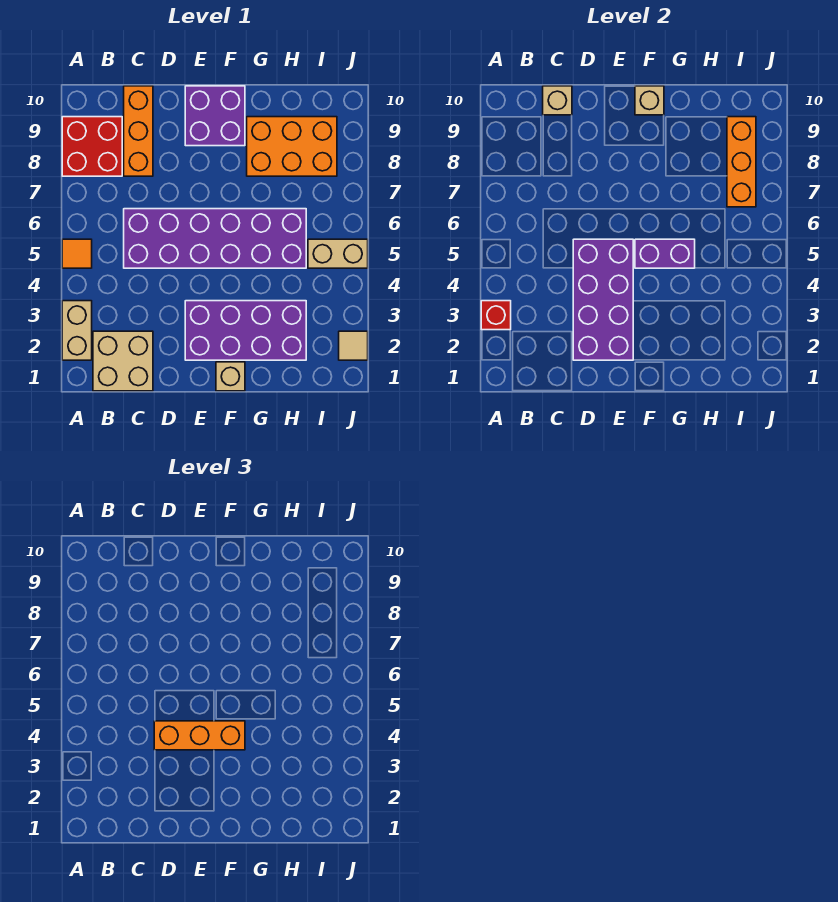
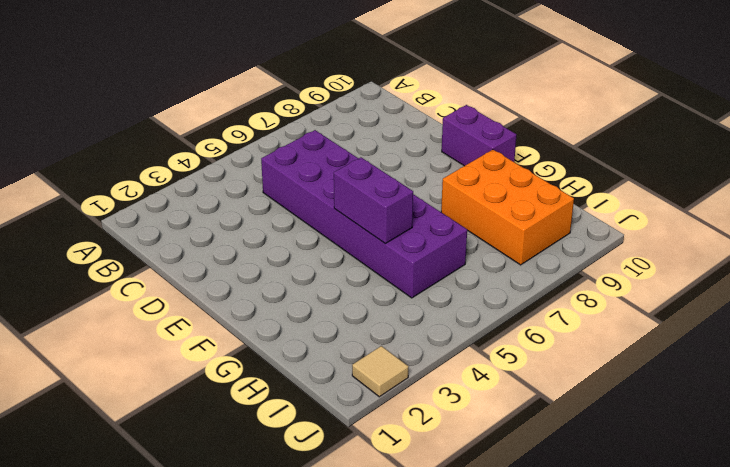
purple 1x2 brick [442,105,517,166] -> purple 2x2 brick [185,86,245,146]
none -> tan 1x2 brick [62,301,92,360]
none -> orange 1x1 tile [62,239,92,268]
none -> red 2x2 brick [62,117,122,176]

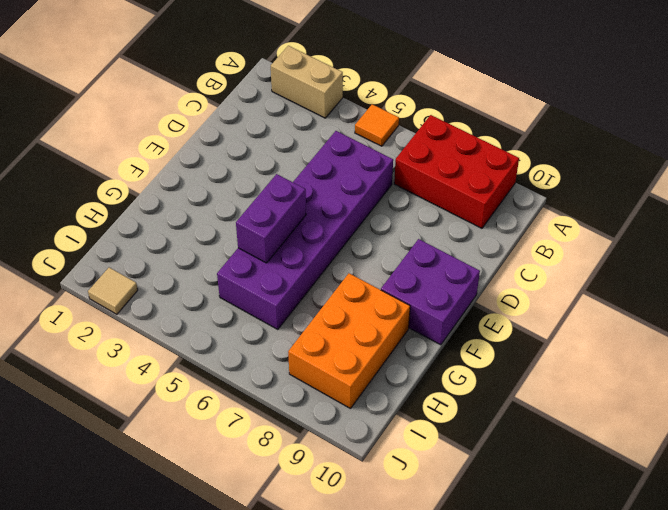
red 2x3 brick [394,115,519,228] -> red 2x2 brick [62,117,122,176]
none -> tan 2x2 brick [93,331,153,391]
none -> orange 1x3 brick [124,86,153,176]
none -> purple 2x4 brick [185,301,306,360]

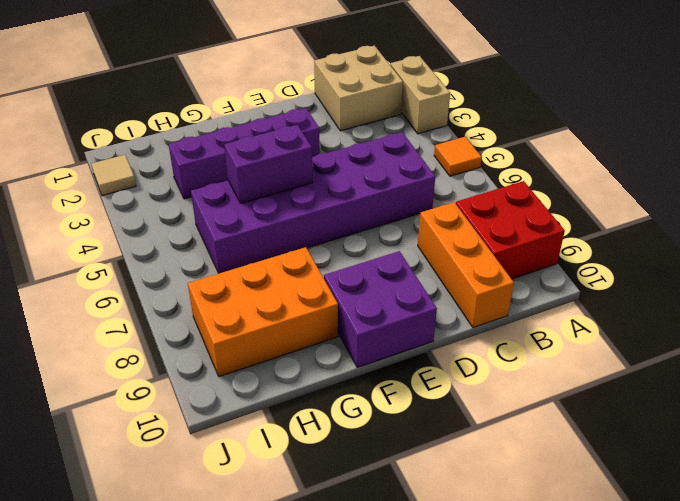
purple 1x4 brick [169,108,320,199] -> purple 2x4 brick [185,301,306,360]
none -> tan 1x1 brick [216,362,245,391]
none -> tan 1x2 brick [308,239,368,268]
none -> red 1x1 brick [481,301,511,330]

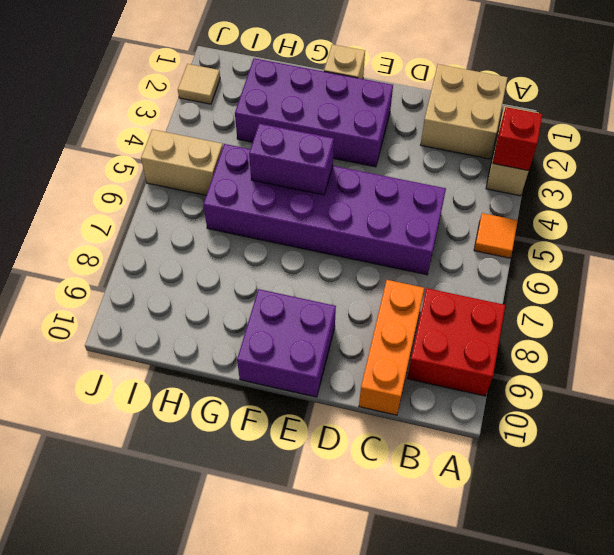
none -> orange 2x3 brick [247,117,337,176]
none -> tan 1x1 brick [543,86,572,115]
none -> purple 2x4 brick [573,239,633,360]

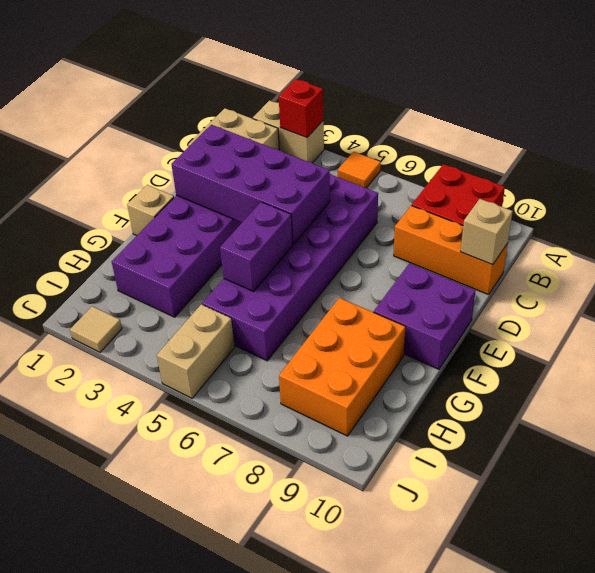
none -> tan 1x1 brick [635,86,664,115]
none -> orange 1x3 brick [727,117,756,207]
none -> orange 1x3 brick [154,721,245,750]

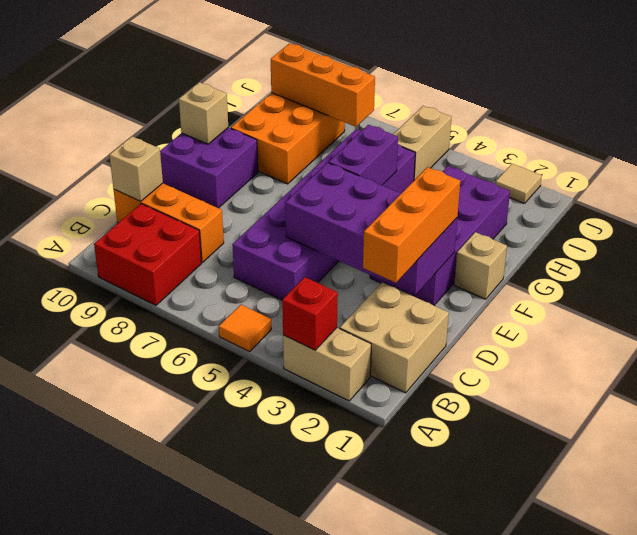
orange 1x3 brick [363,167,460,283] -> orange 1x3 brick moved to [154,721,245,750]

